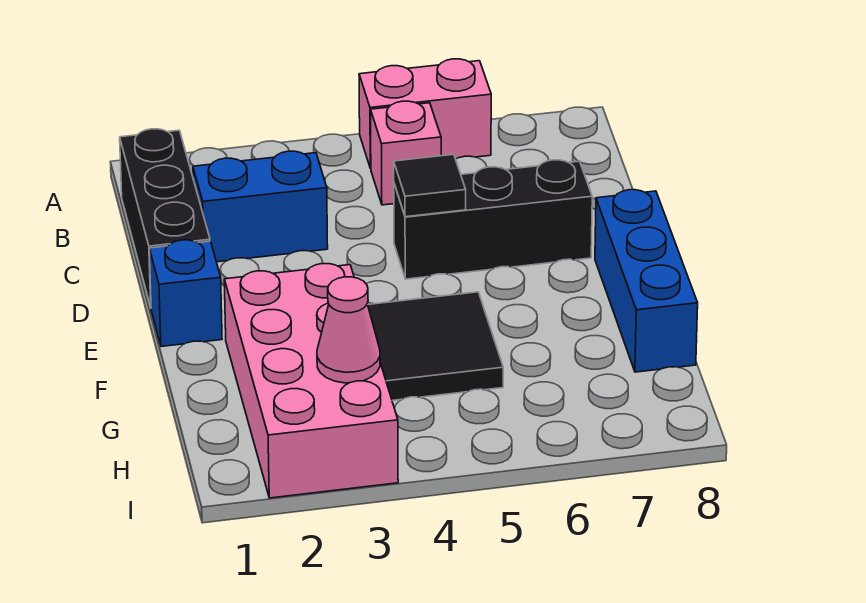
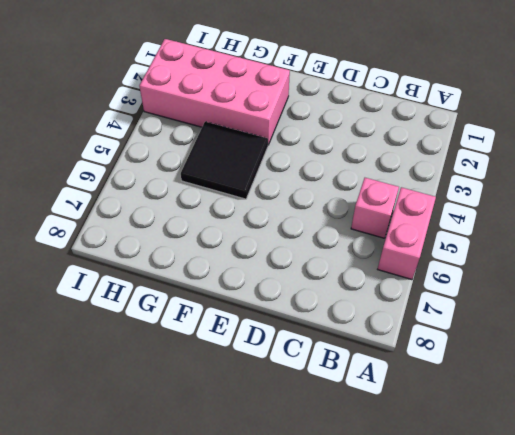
none -> black 1x3 brick [120,129,210,307]
none -> blue 1x2 brick [193,151,328,262]

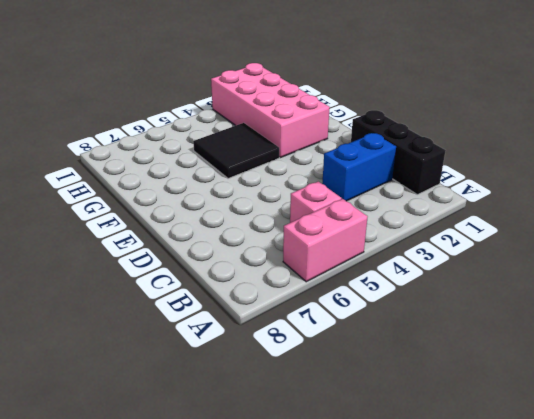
none -> black 1x3 brick [394,160,592,279]
none -> blue 1x1 brick [149,240,222,347]

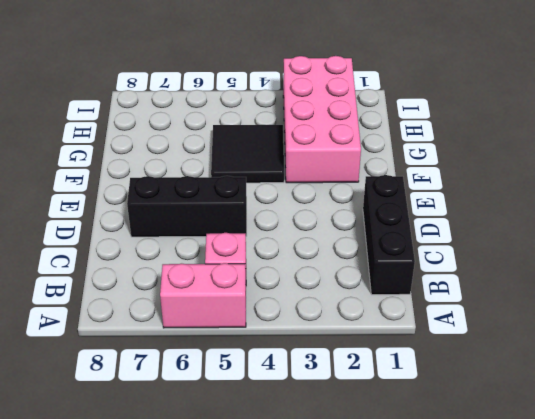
none -> blue 1x2 brick [193,151,328,262]
none -> blue 1x1 brick [149,240,222,347]

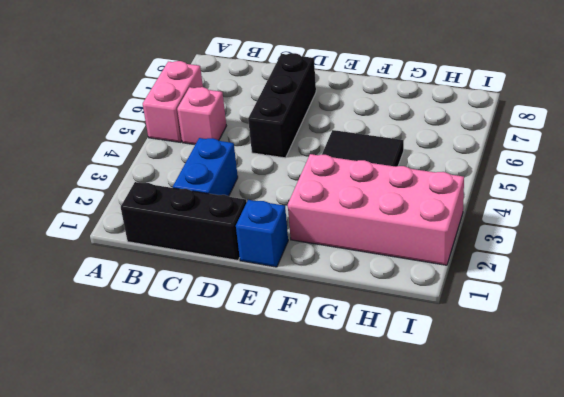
none -> blue 1x3 brick [595,190,698,372]
none -> black 1x1 tile [394,154,466,217]

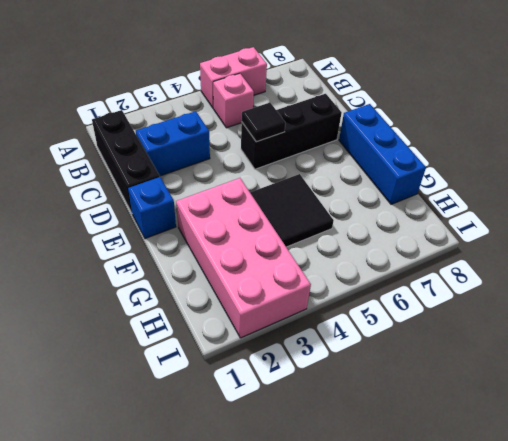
none -> pink 1x1 cone [317,277,380,383]

